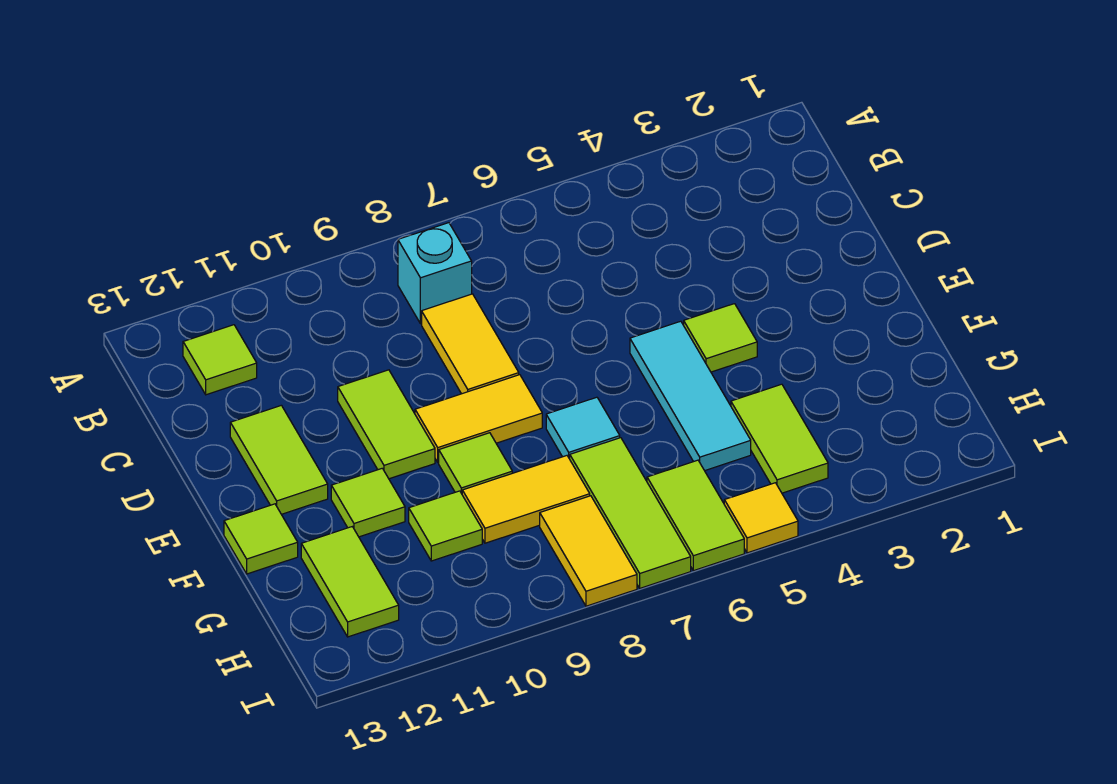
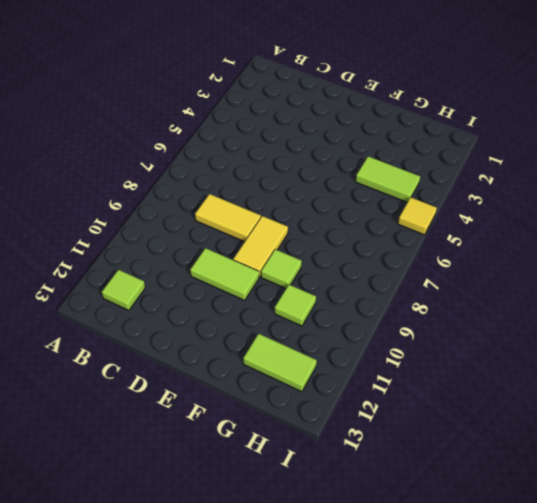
none -> cyan 1x1 brick [398,223,472,324]
none -> lime 1x2 tile [230,405,328,514]
none -> lime 1x1 tile [684,304,757,372]

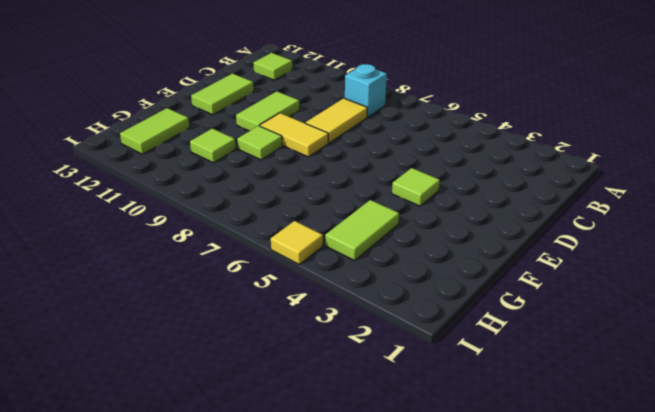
none -> cyan 1x3 tile [630,321,751,471]
none -> cyan 1x1 tile [546,397,620,459]
none -> lime 1x1 tile [331,468,405,537]

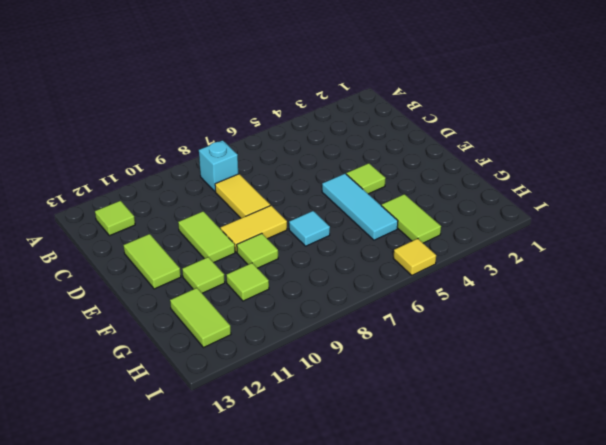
none -> lime 1x1 tile [224,504,298,574]
none -> lime 1x3 tile [570,438,691,588]
none -> yellow 1x2 tile [462,456,590,543]

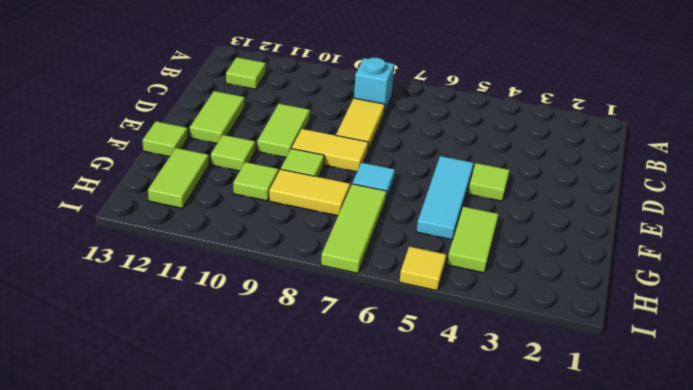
none -> lime 1x2 tile [647,460,744,571]
none -> yellow 1x2 tile [540,496,637,606]

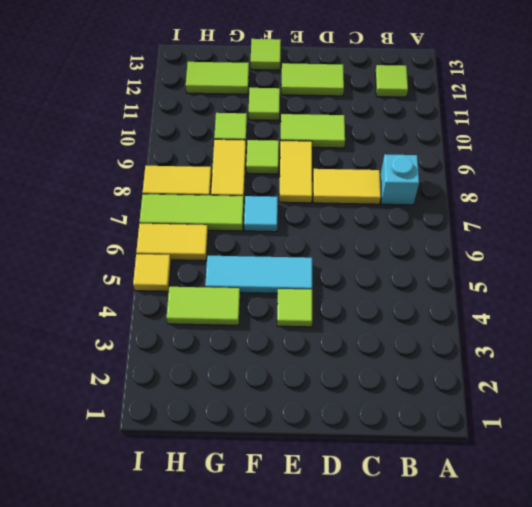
yellow 1x2 tile [136,224,208,261] -> lime 1x2 tile [647,460,744,571]

